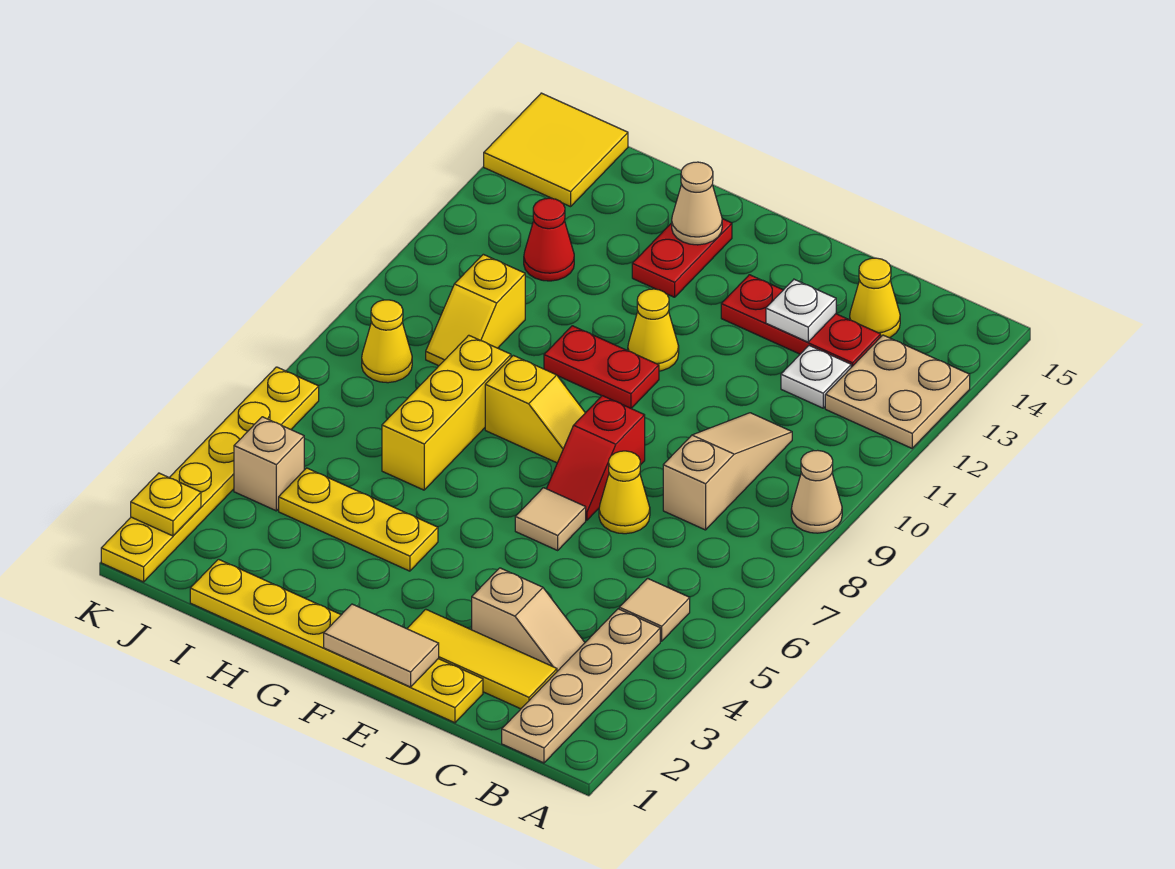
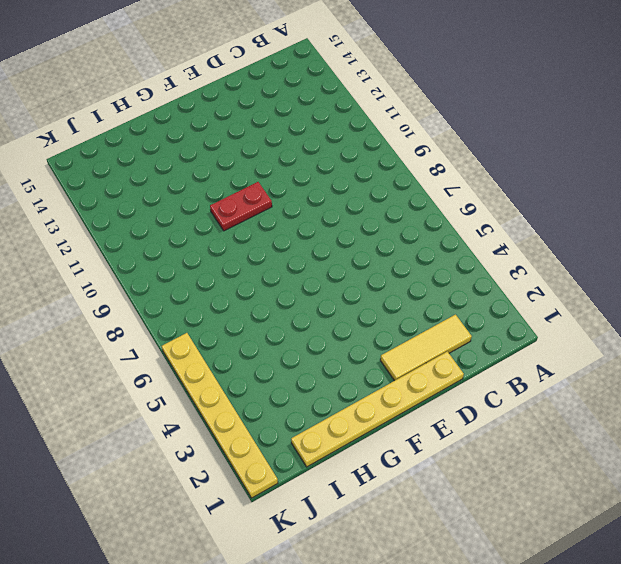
none -> tan 1x1 cone [791,450,842,533]
none -> tan 2x2 plate [825,335,970,448]
none -> tan 1x4 plate [502,609,660,763]
none -> tan 1x1 tile [619,578,690,641]

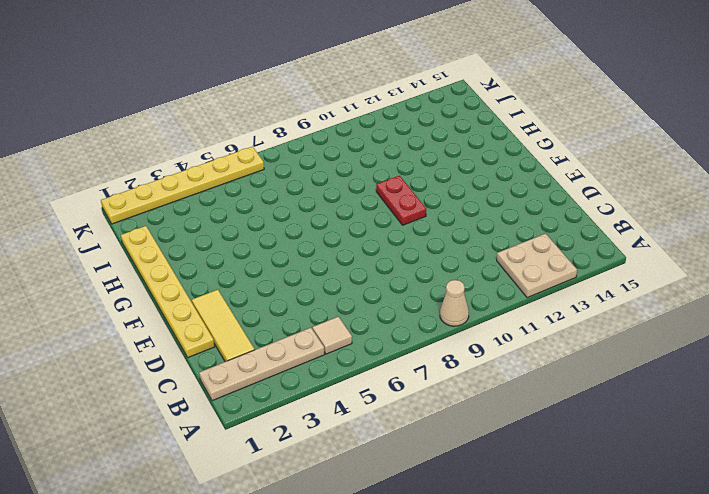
none -> tan 1x2 slope [472,568,585,671]
none -> tan 1x3 slope [663,413,792,530]
none -> white 1x1 plate [781,346,851,408]
none -> red 1x3 plate [721,275,881,367]

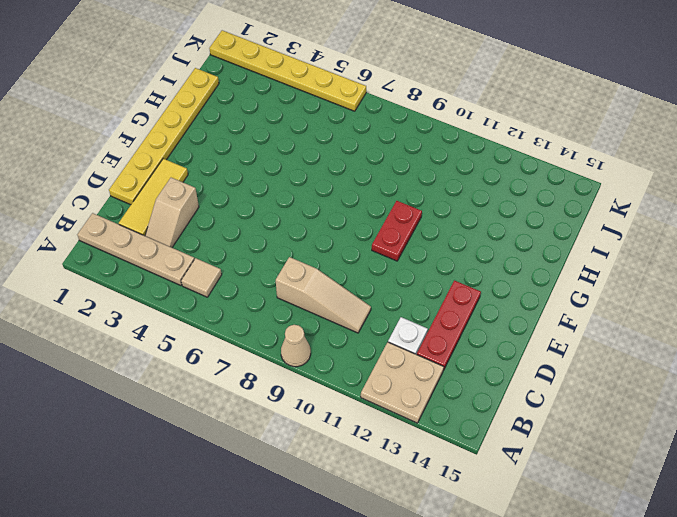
none -> yellow 1x1 cone [850,258,900,338]
none -> yellow 1x1 cone [599,451,650,534]
none -> tan 1x1 tile [515,488,586,550]
none -> red 1x2 slope [547,396,645,520]

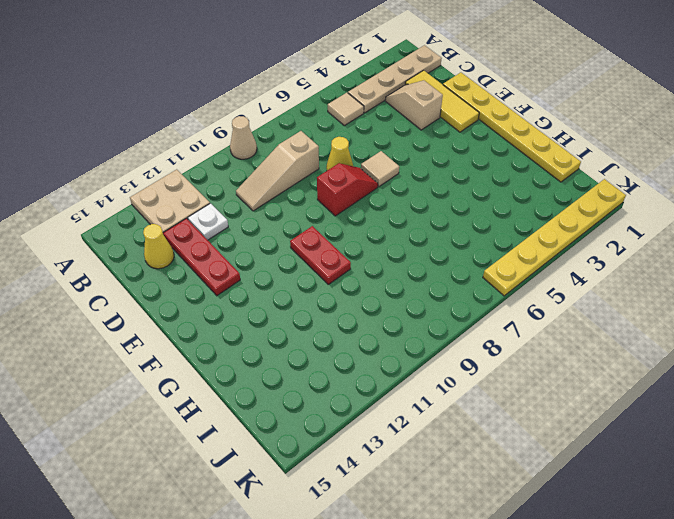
none -> yellow 1x2 slope [485,355,585,463]
none -> yellow 1x1 cone [628,289,679,371]
none -> yellow 1x3 plate [279,468,438,571]
none -> red 1x2 plate [632,219,732,297]

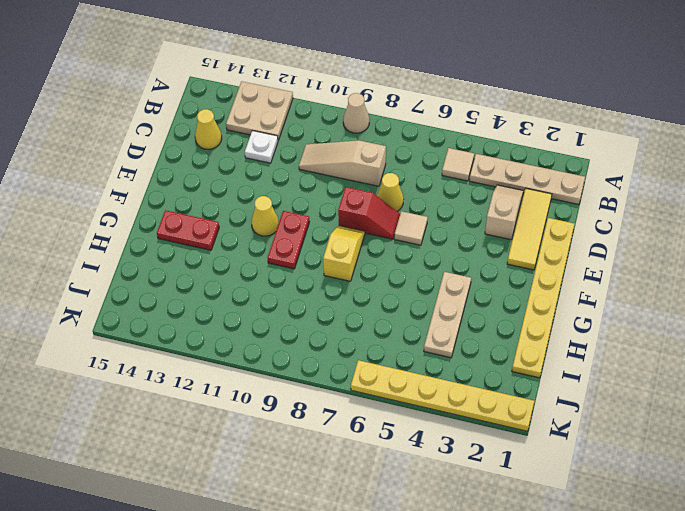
tan 1x3 plate [424,272,471,358] -> yellow 1x3 plate [279,468,438,571]
none -> red 1x3 plate [721,275,881,367]
none -> yellow 1x3 brick [382,335,511,490]
none -> yellow 1x2 slope [426,254,525,366]
none -> red 1x1 cone [524,198,574,281]

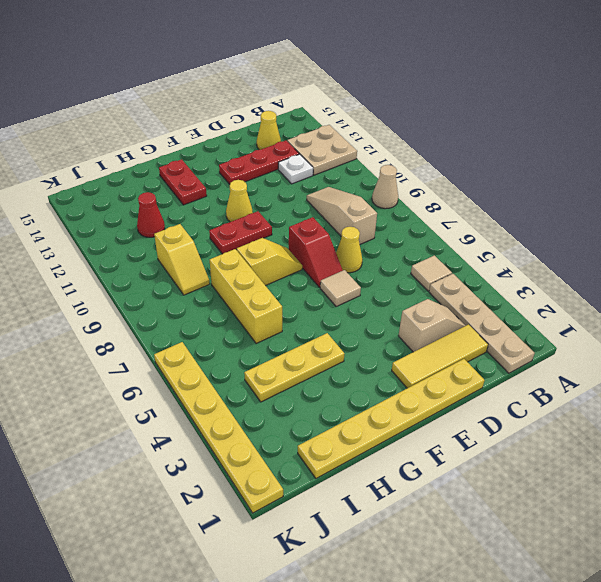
none -> tan 1x1 brick [234,417,304,511]
none -> yellow 1x1 cone [362,300,412,383]
none -> yellow 2x2 tile [484,93,628,207]
none -> white 1x1 plate [766,279,836,342]

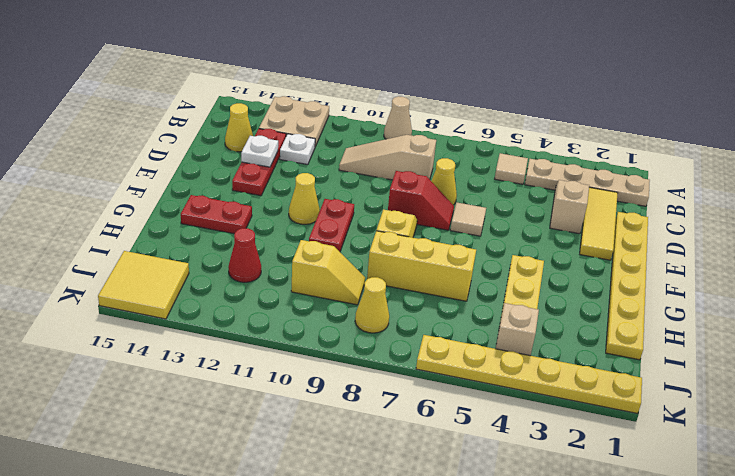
none -> tan 1x2 tile [324,604,439,687]
none -> tan 1x1 cone [672,162,722,245]
none -> yellow 1x1 plate [131,473,201,536]

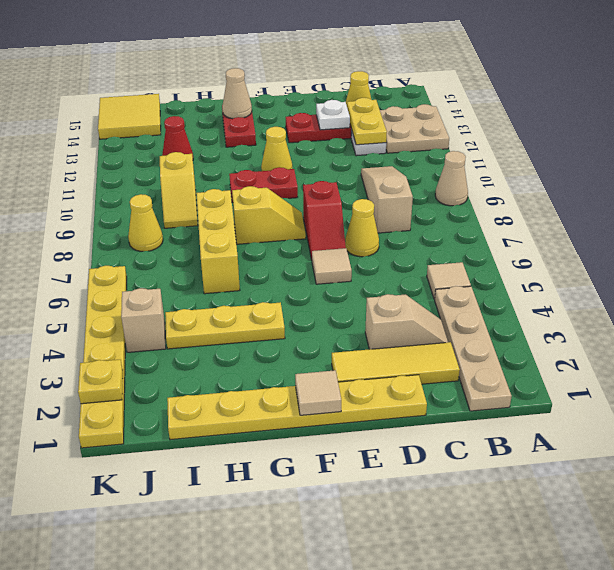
yellow 1x2 plate [347,98,387,145] -> none
tan 1x1 tile [295,370,341,415] -> tan 1x2 tile [324,604,439,687]

